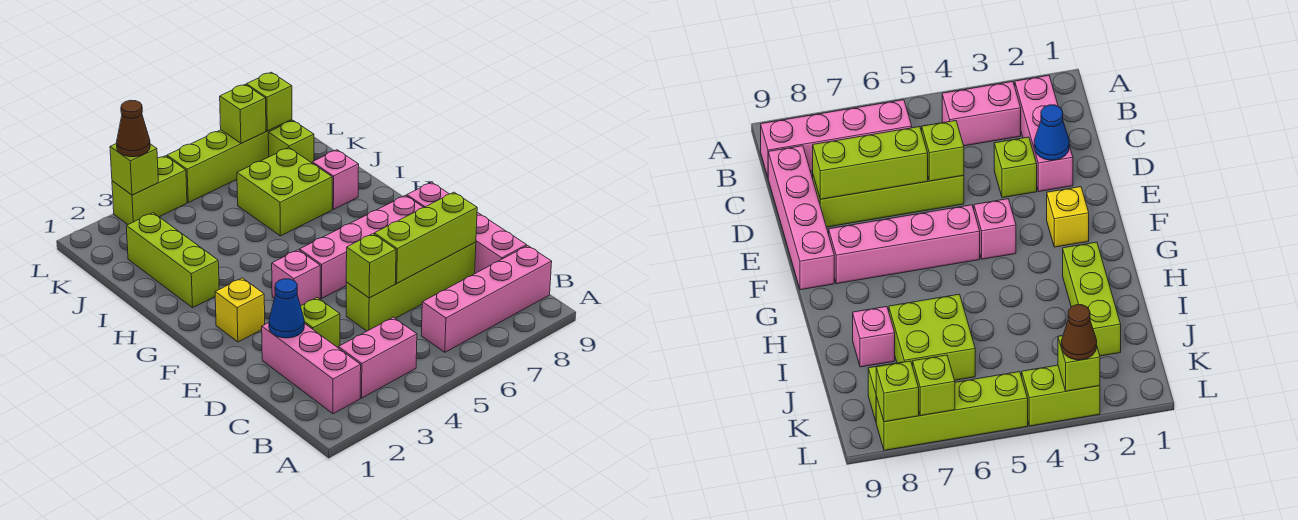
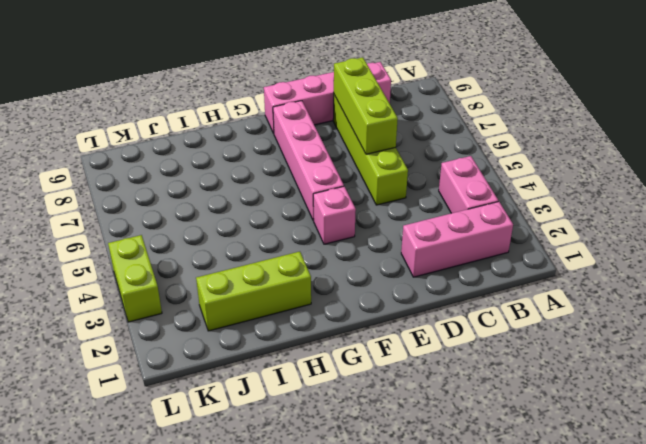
none -> pink 1x4 brick [421,246,552,352]
none -> lime 1x1 brick [301,298,340,348]
none -> yellow 1x1 brick [215,278,265,342]

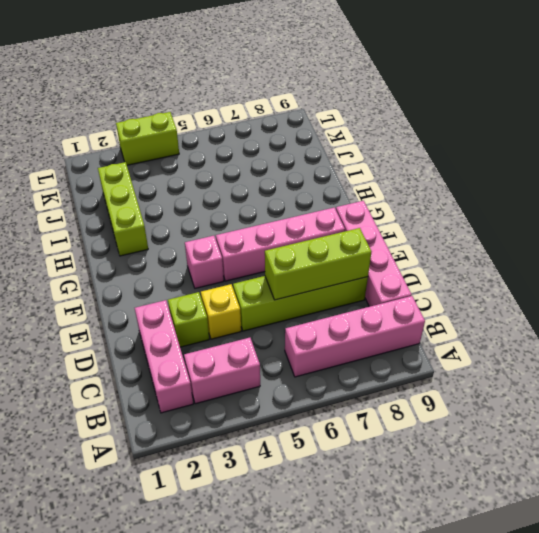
yellow 1x1 brick [201,284,241,339] -> yellow 1x1 brick moved to [215,278,265,342]
none -> lime 2x2 brick [237,148,332,236]
none -> pink 1x1 brick [312,150,359,209]
none -> lime 1x1 brick [268,121,314,163]

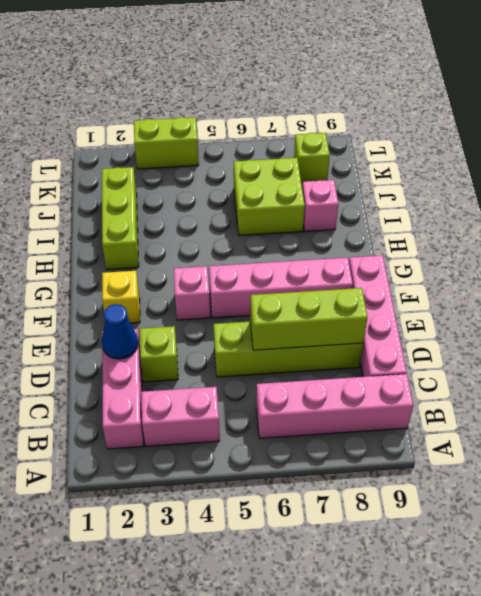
none -> lime 1x4 brick [167,120,292,203]
none -> lime 1x1 brick [346,234,396,298]
none -> lime 1x1 brick [110,144,158,195]

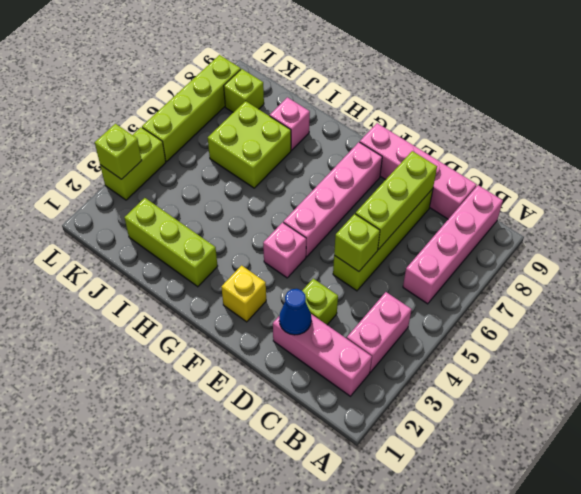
none -> lime 1x1 brick [220,85,266,143]
none -> lime 1x1 brick [246,72,292,131]
none -> brown 1x1 cone [116,100,150,157]

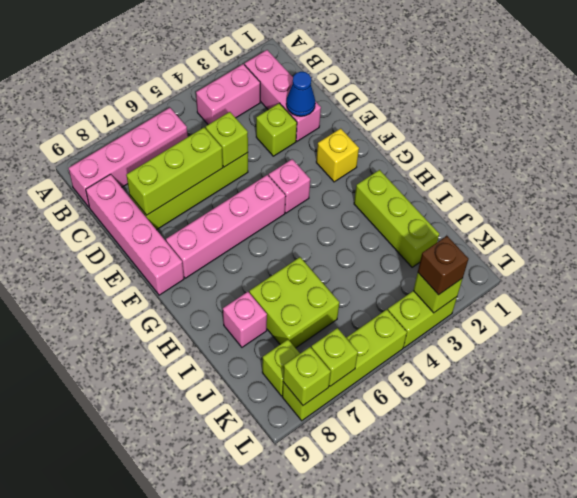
brown 1x1 brick [418,236,469,295] -> brown 1x1 cone [116,100,150,157]

